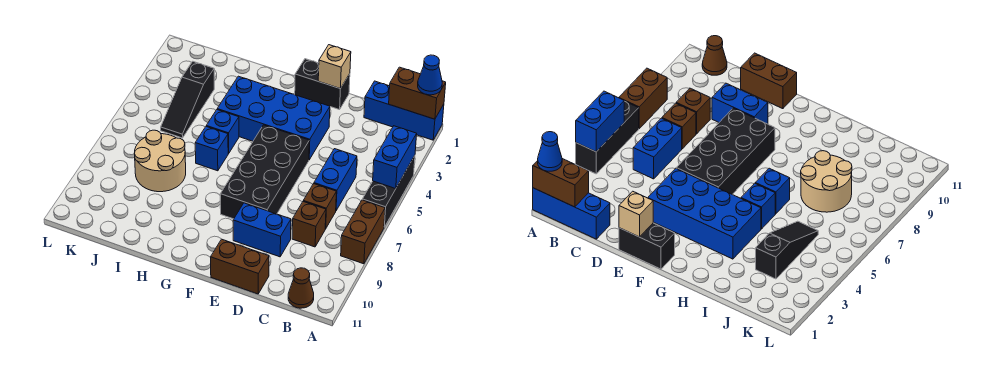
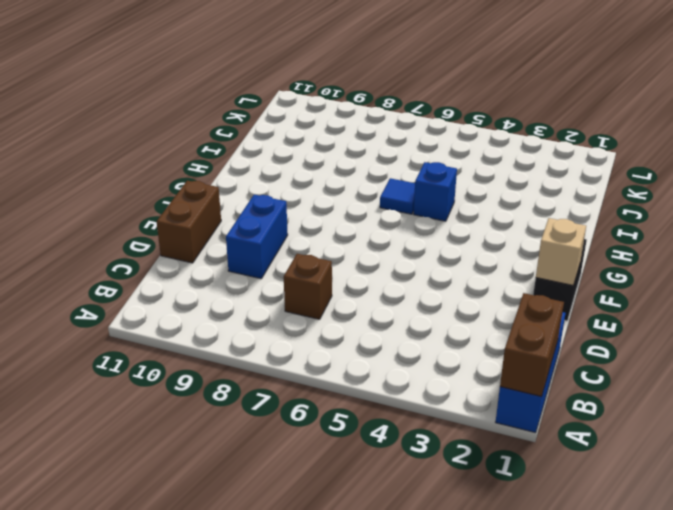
blue 1x1 tile [380,178,415,214] -> blue 1x1 brick [195,127,229,171]
none -> black 1x3 brick [362,156,415,227]
none -> brown 1x2 brick [341,200,385,264]
none -> brown 1x1 cone [288,268,314,308]

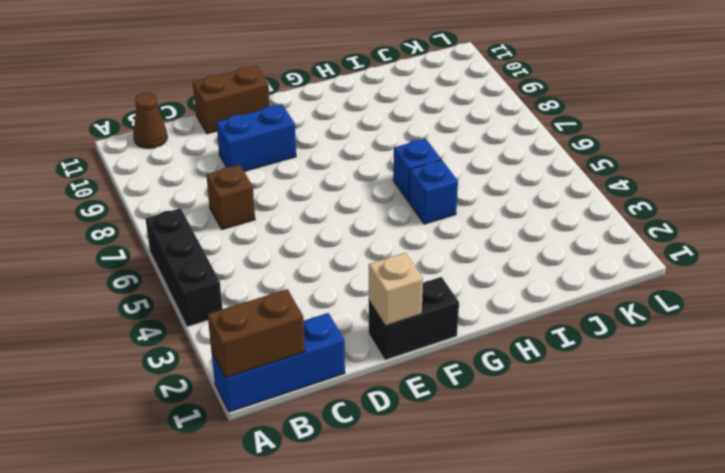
none -> brown 1x2 brick [341,200,385,264]
none -> blue 1x2 brick [314,149,357,210]
none -> brown 1x1 brick [292,202,326,247]

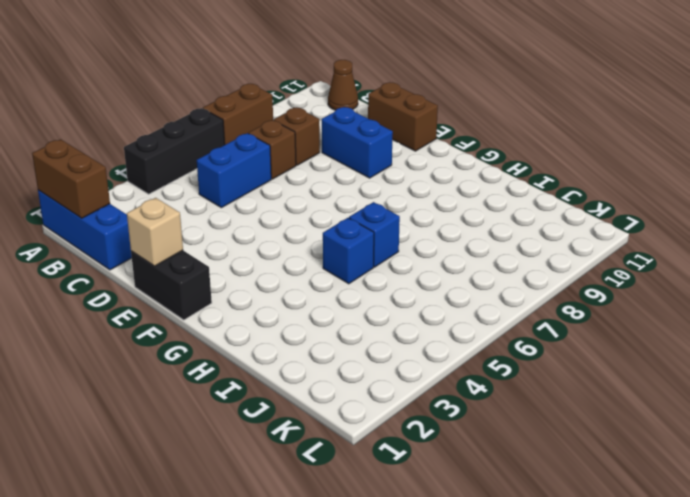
none -> blue 2x4 brick [217,76,330,160]
none -> black 2x4 brick [220,125,309,219]
none -> tan 2x2 round brick [134,130,186,192]

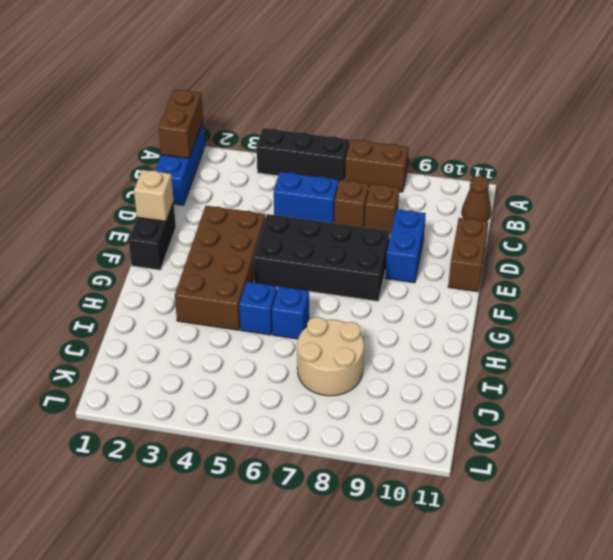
brown 2x4 brick [175,206,265,330] -> blue 2x4 brick [217,76,330,160]
none -> black 1x3 slope [161,61,214,138]
none -> blue 1x2 brick [373,126,417,189]
none -> blue 1x1 cone [418,55,442,95]

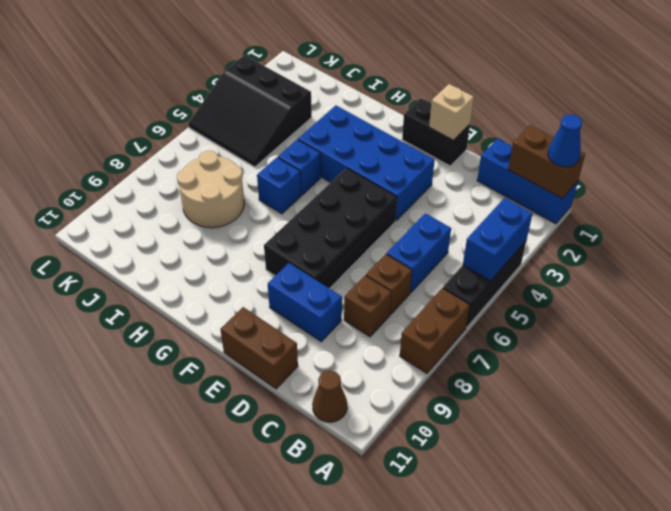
black 3x3 slope [188,55,312,167] -> black 1x3 slope [161,61,214,138]

